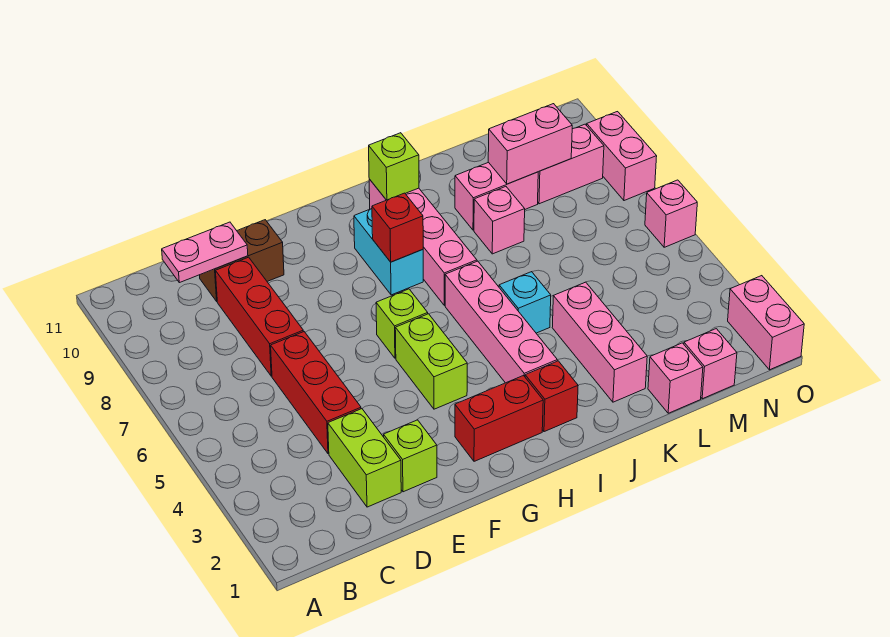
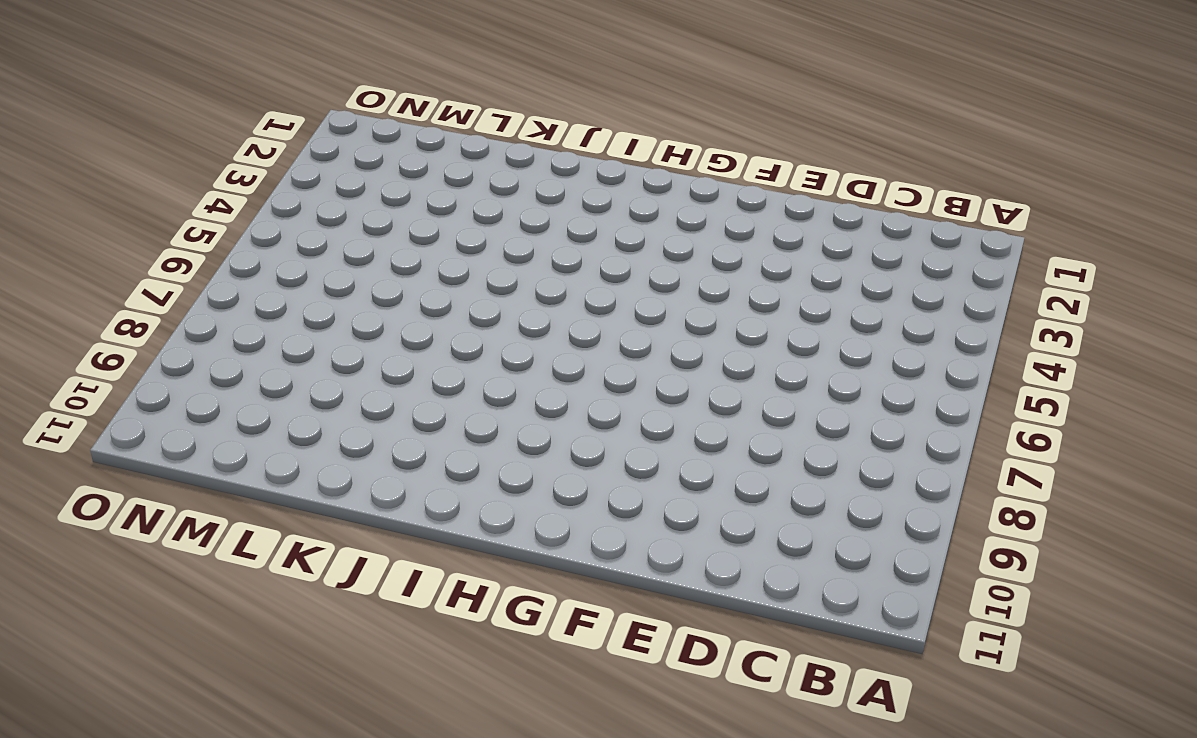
none -> lime 1x2 brick [328,409,401,507]
none -> red 1x3 brick [271,332,361,454]
none -> red 1x3 brick [216,257,303,376]

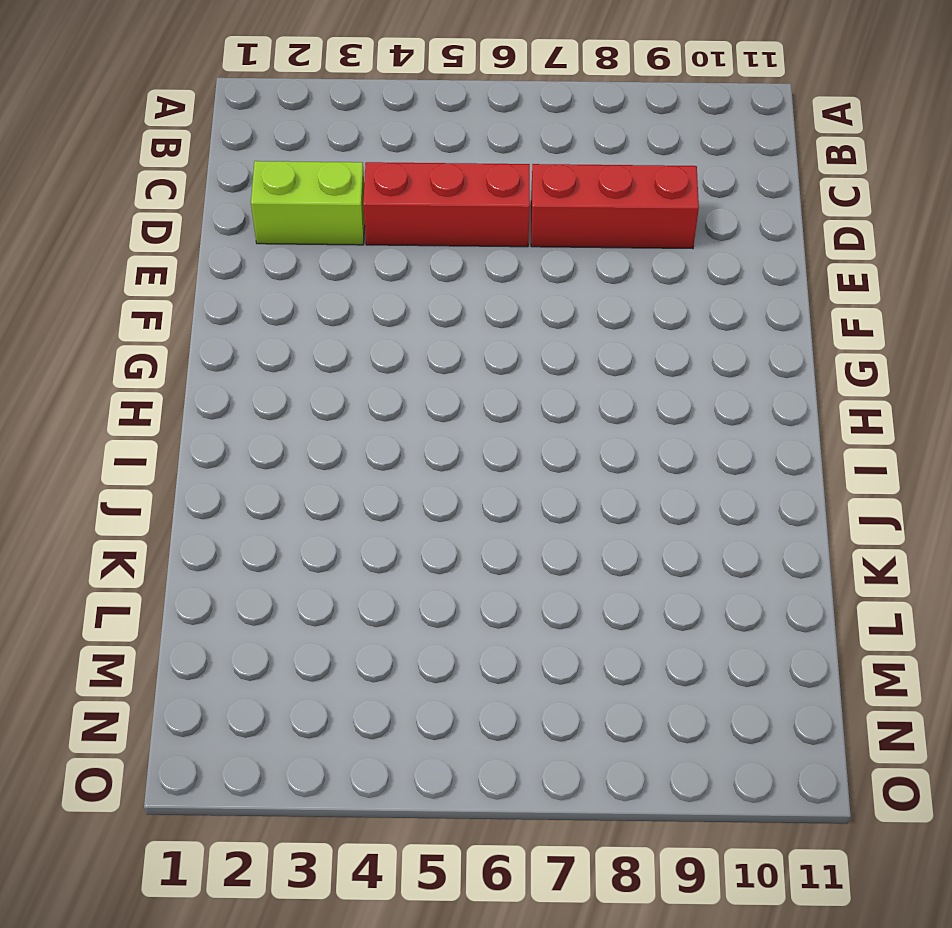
none -> brown 1x2 brick [200,220,284,301]
none -> lime 1x1 brick [384,420,437,492]
none -> red 1x2 brick [455,376,543,461]

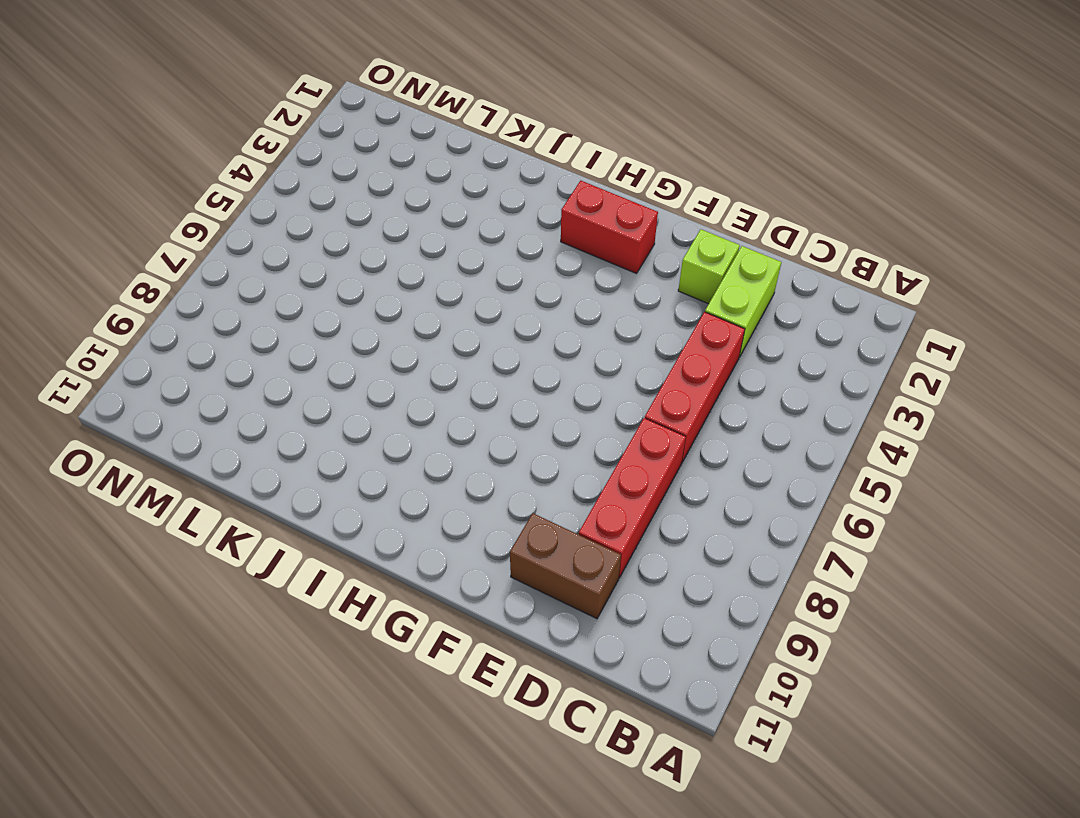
none -> lime 1x2 brick [395,314,467,409]
none -> lime 1x1 brick [376,289,428,358]
none -> cyan 1x2 brick [354,209,423,295]

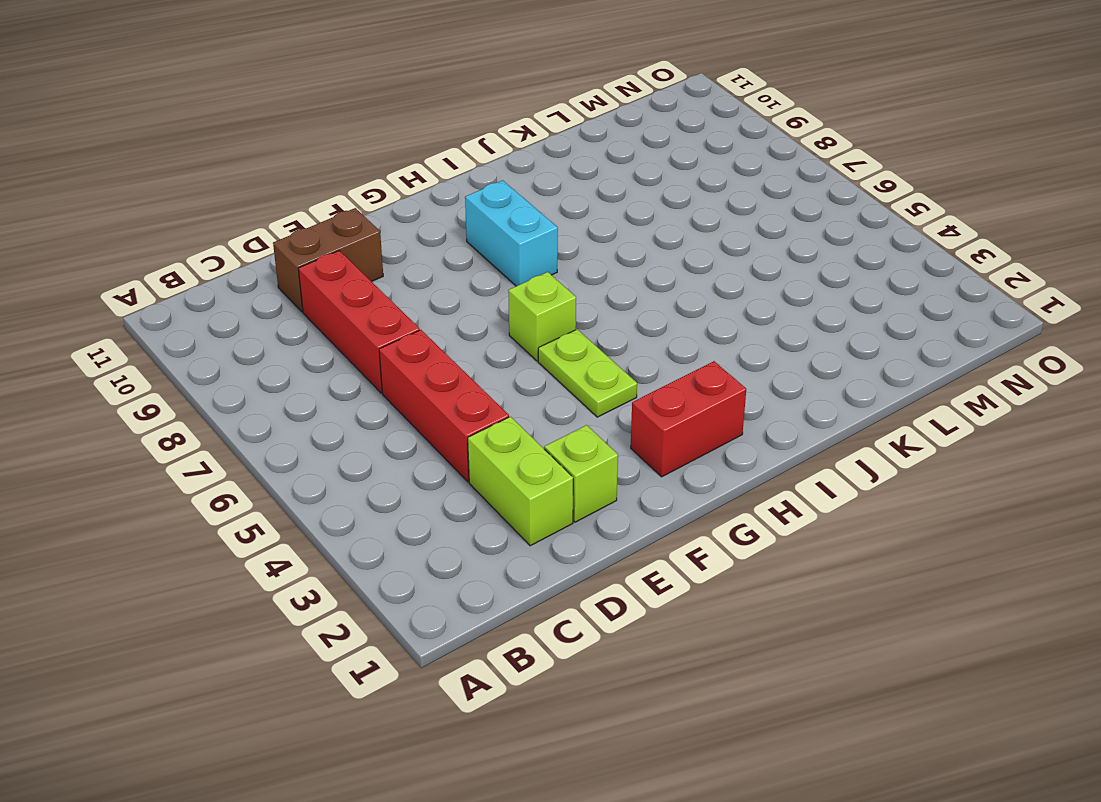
lime 1x2 plate [538,329,637,417] -> lime 1x2 brick [395,314,467,409]
none -> red 1x1 brick [525,361,578,432]
none -> pink 1x4 brick [445,261,557,383]
none -> pink 1x4 brick [369,179,477,305]

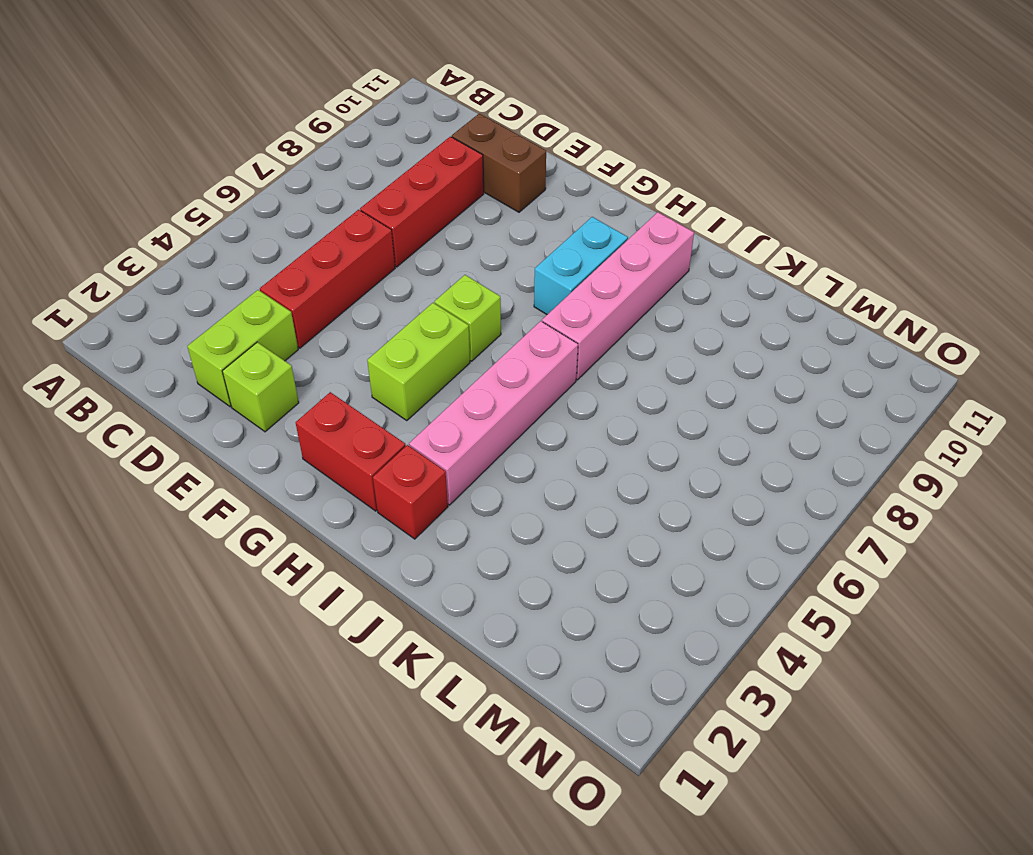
none -> cyan 1x1 brick [499,272,551,333]
none -> pink 1x3 brick [552,282,647,402]
none -> pink 1x1 brick [474,187,525,254]

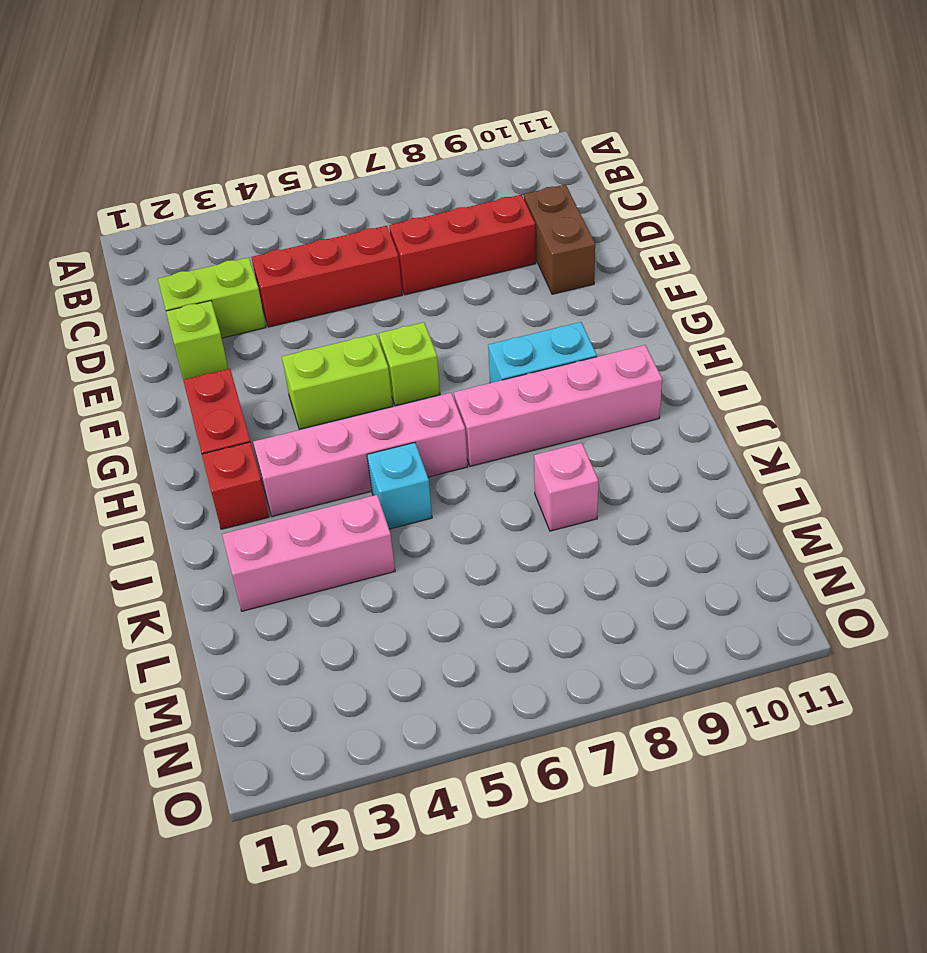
none -> pink 1x2 brick [455,162,538,230]
none -> pink 1x1 brick [648,343,703,413]
none -> pink 1x1 brick [684,329,737,399]

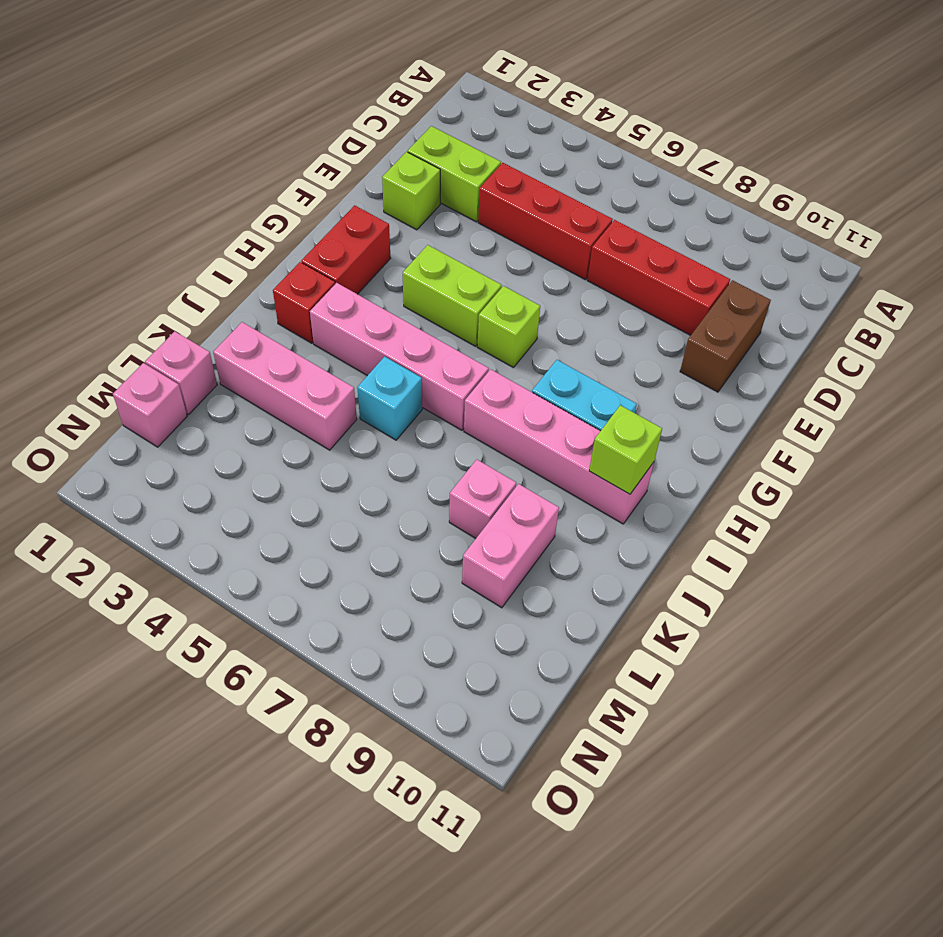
none -> pink 1x2 brick [538,124,604,204]
none -> pink 1x2 brick [728,276,804,370]
none -> pink 1x1 brick [645,180,697,247]

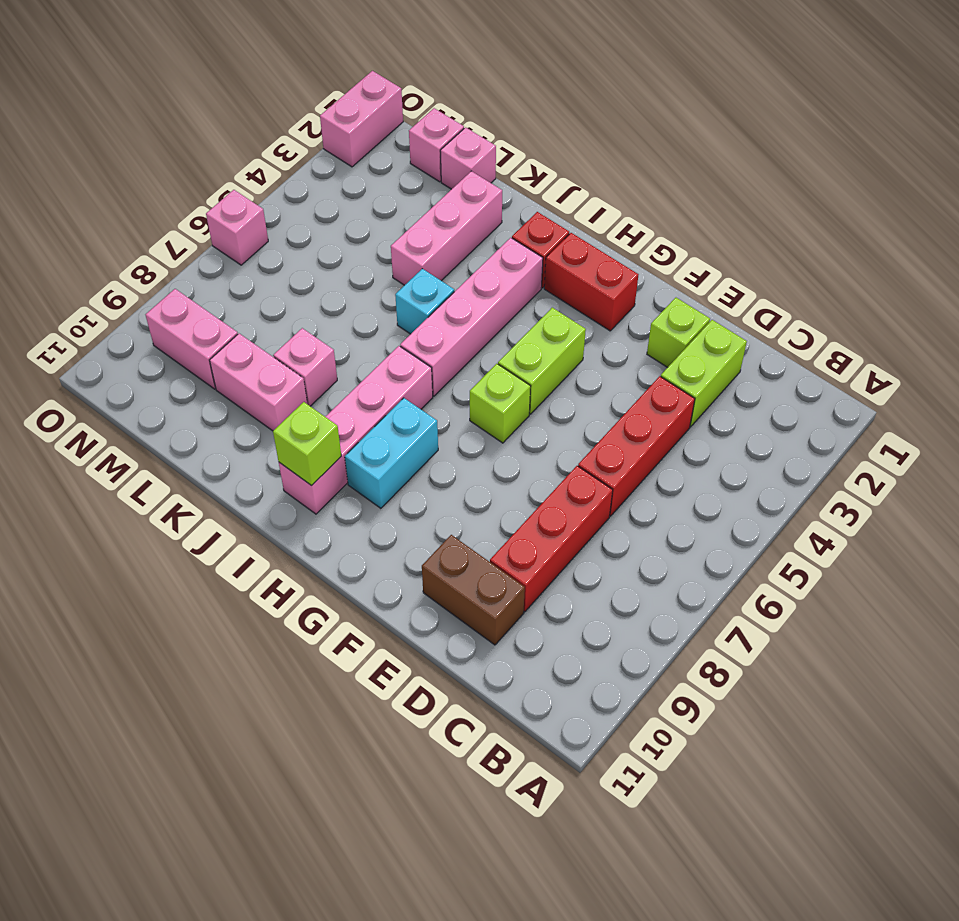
none -> pink 1x2 brick [587,112,657,201]
none -> pink 1x2 plate [162,222,248,283]
none -> red 1x1 brick [372,193,423,262]

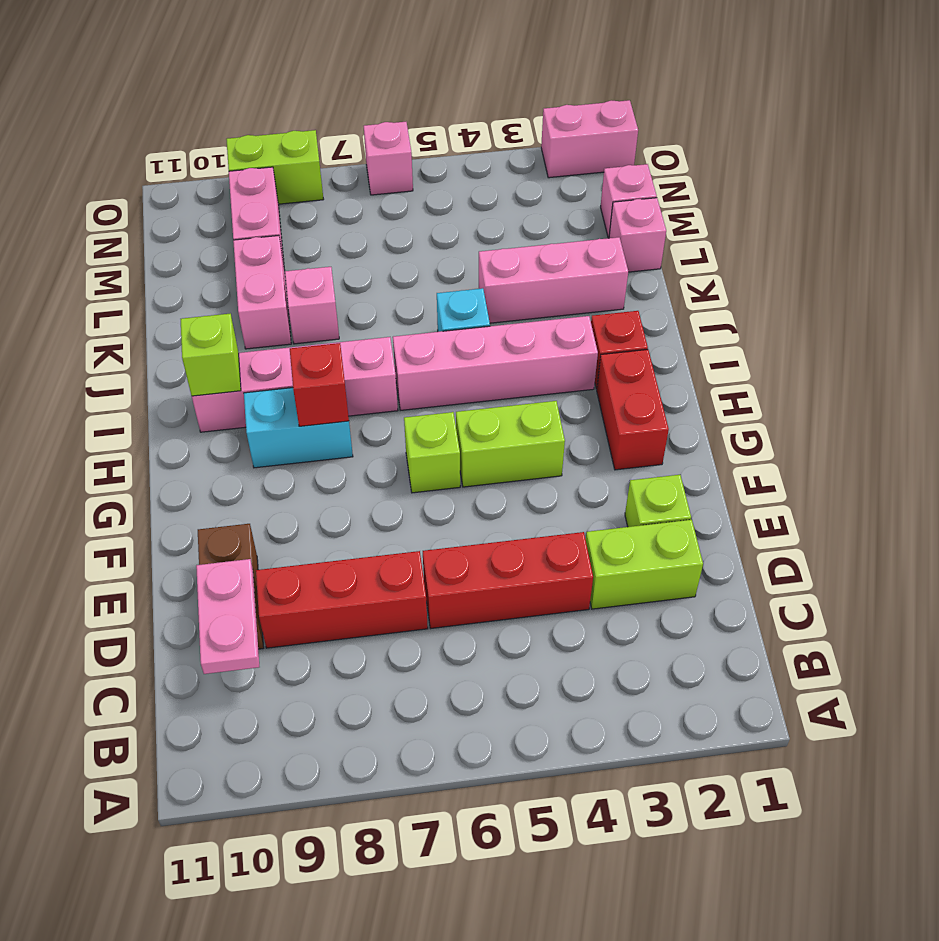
lime 1x2 brick [226,130,324,204] -> pink 1x2 brick [587,112,657,201]
none -> pink 1x2 brick [488,104,572,184]

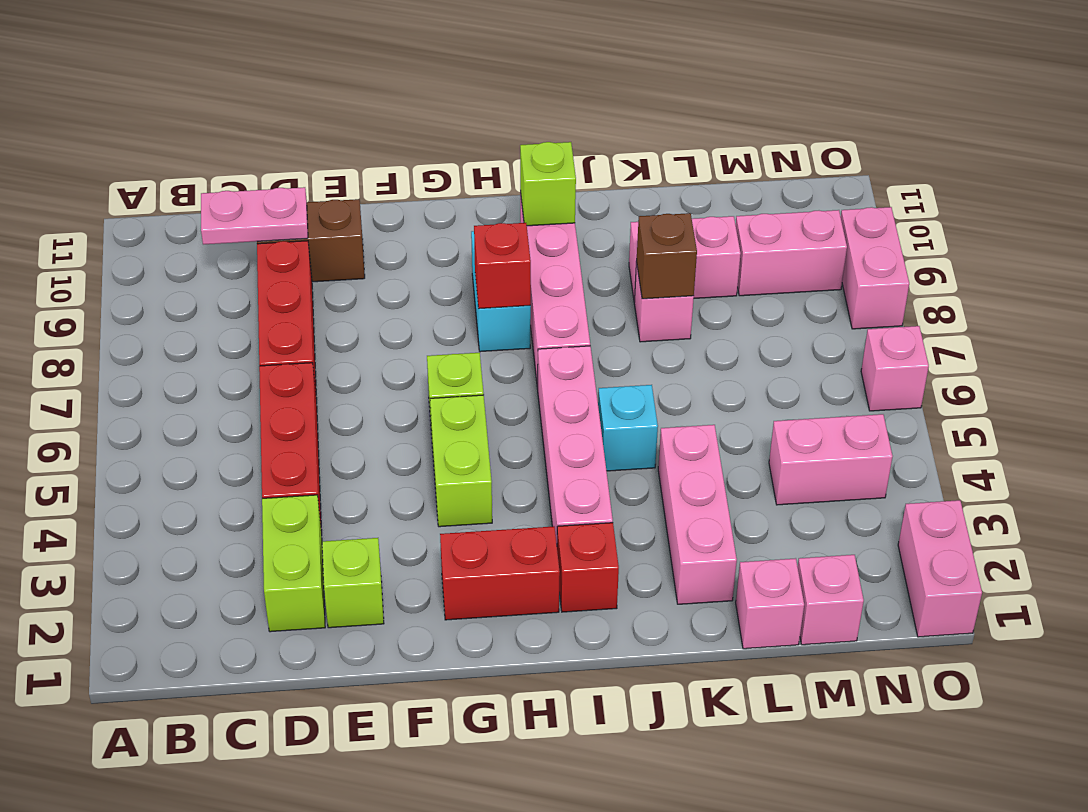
brown 1x1 brick [636,213,697,299] -> none
pink 1x2 brick [769,414,893,505] -> pink 1x2 brick moved to [488,104,572,184]

